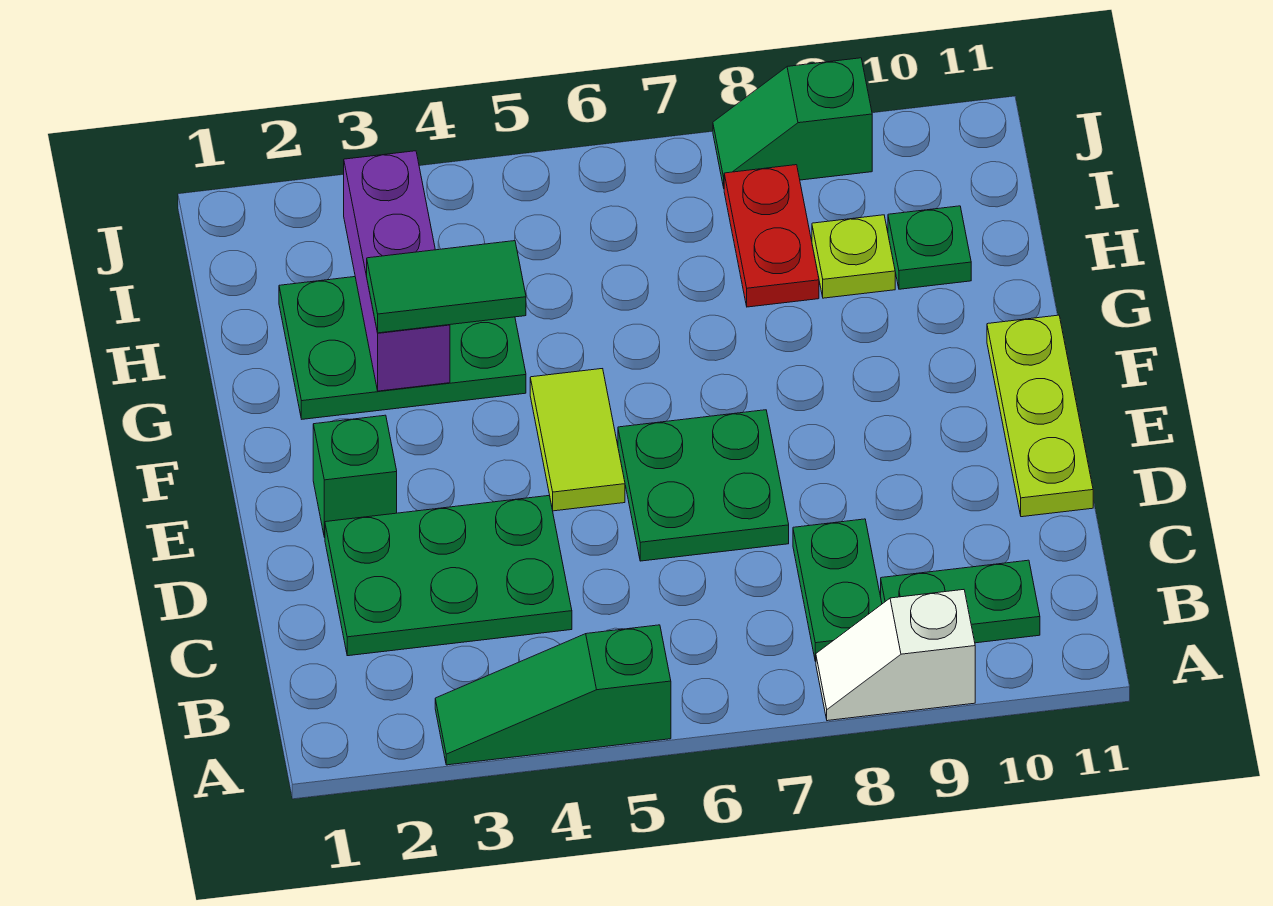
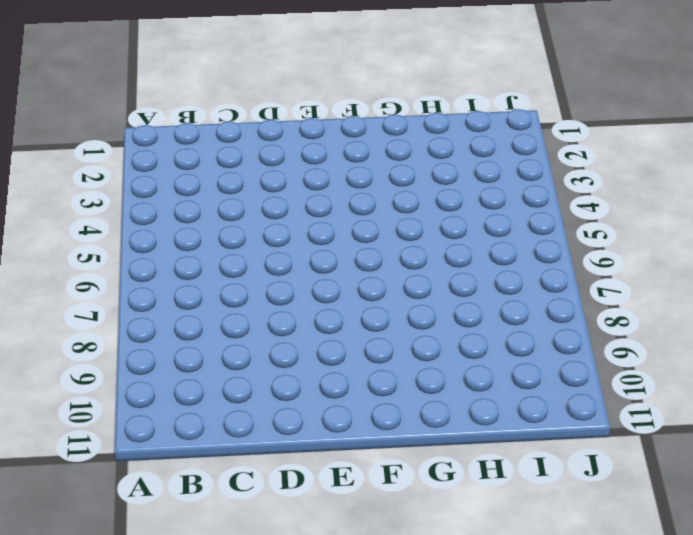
none -> green 1x3 slope [435,625,671,765]
none -> white 1x2 slope [816,590,975,721]
none -> green 1x2 plate [793,519,882,661]

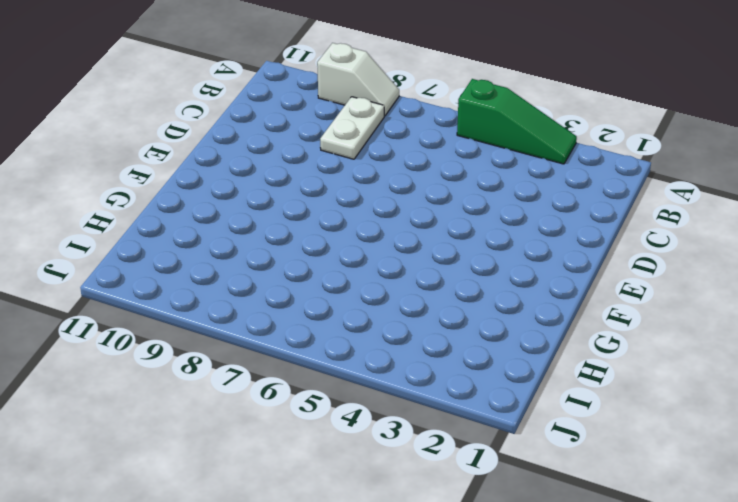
white 1x2 plate [320,97,384,159] -> green 1x2 plate [793,519,882,661]
none -> green 1x2 plate [881,560,1040,643]
none -> green 2x3 plate [325,495,572,656]
none -> green 2x2 plate [618,410,789,561]

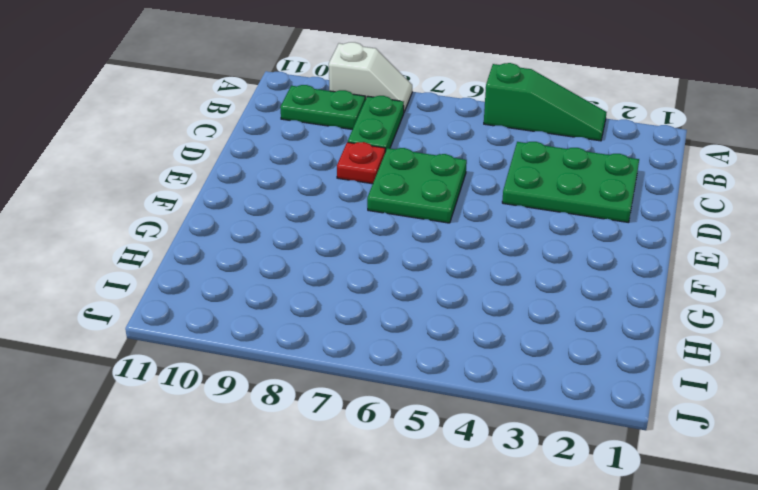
red 1x1 plate [337,142,385,184] -> none
none -> lime 1x3 plate [987,315,1093,517]
none -> green 1x1 brick [313,415,397,537]
none -> lime 1x2 tile [530,369,625,511]

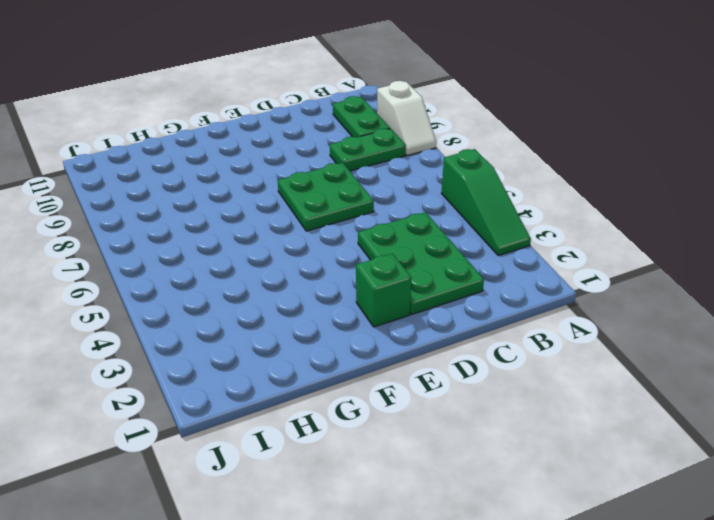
none -> lime 1x3 plate [987,315,1093,517]
none -> lime 1x2 tile [530,369,625,511]
none -> green 2x3 plate [279,277,526,419]

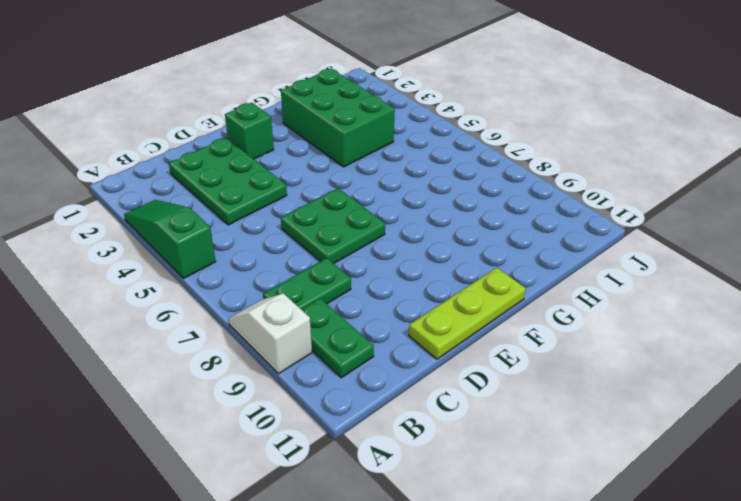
green 2x3 brick [281,69,395,167] -> green 2x3 plate [279,277,526,419]
none -> lime 1x2 tile [530,369,625,511]
none -> red 1x2 plate [724,165,819,307]
none -> lime 1x1 plate [812,215,895,298]

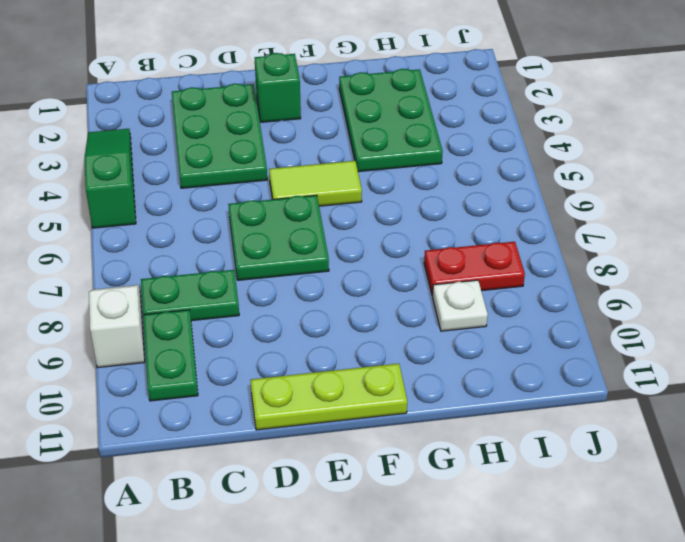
white 1x1 plate [433,280,488,331] -> lime 1x1 plate [812,215,895,298]
none -> green 1x1 plate [888,206,971,289]
none -> green 1x2 slope [713,58,872,187]
none -> purple 1x3 brick [344,151,450,391]

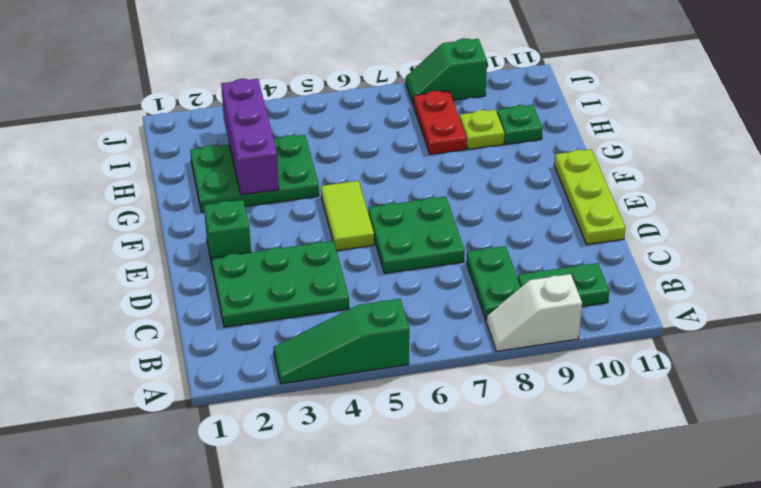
none -> green 1x2 tile [367,241,526,333]

